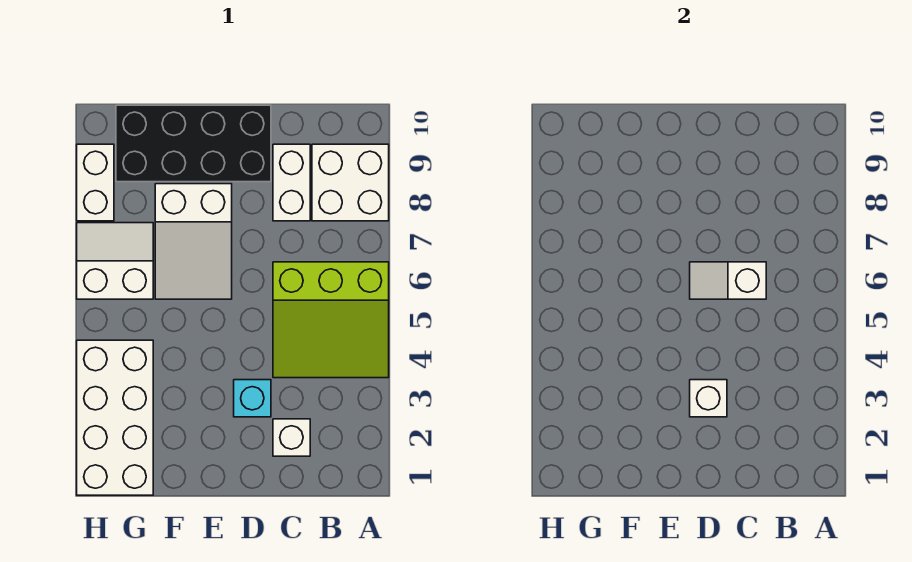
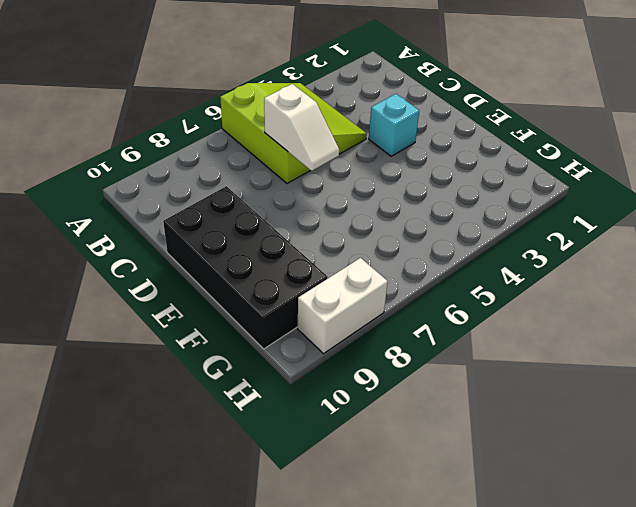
none -> white 2x2 brick [312,144,389,221]
none -> white 1x1 brick [273,419,310,456]
none -> white 1x2 brick [273,144,310,221]

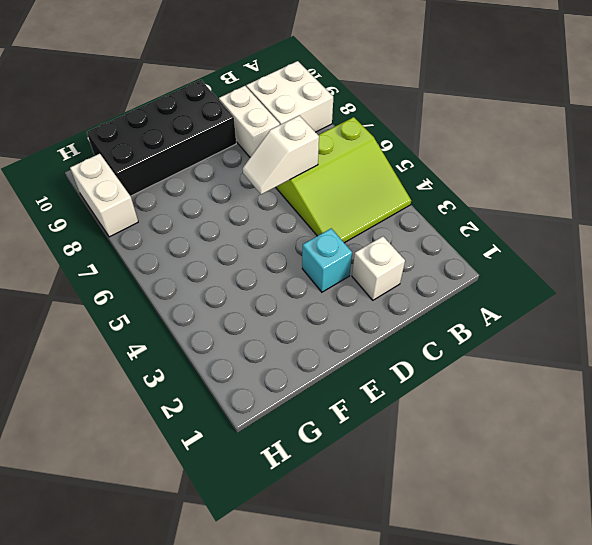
none -> white 2x3 slope [155,184,232,299]
none -> white 2x4 brick [77,340,153,495]
none -> white 2x2 slope [77,223,153,299]

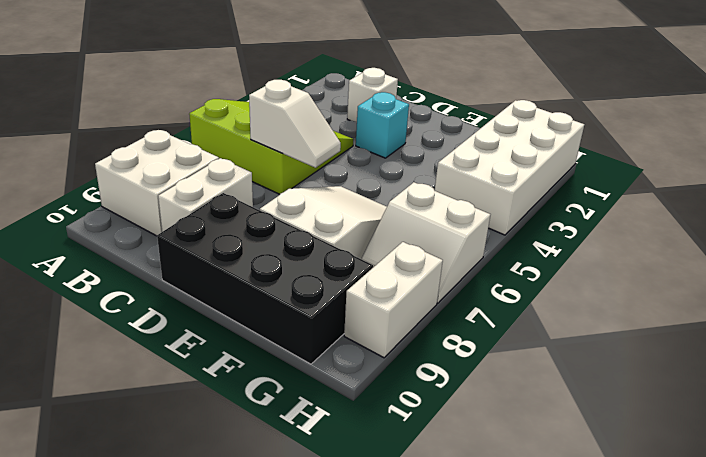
none -> white 1x1 brick [690,380,727,417]

